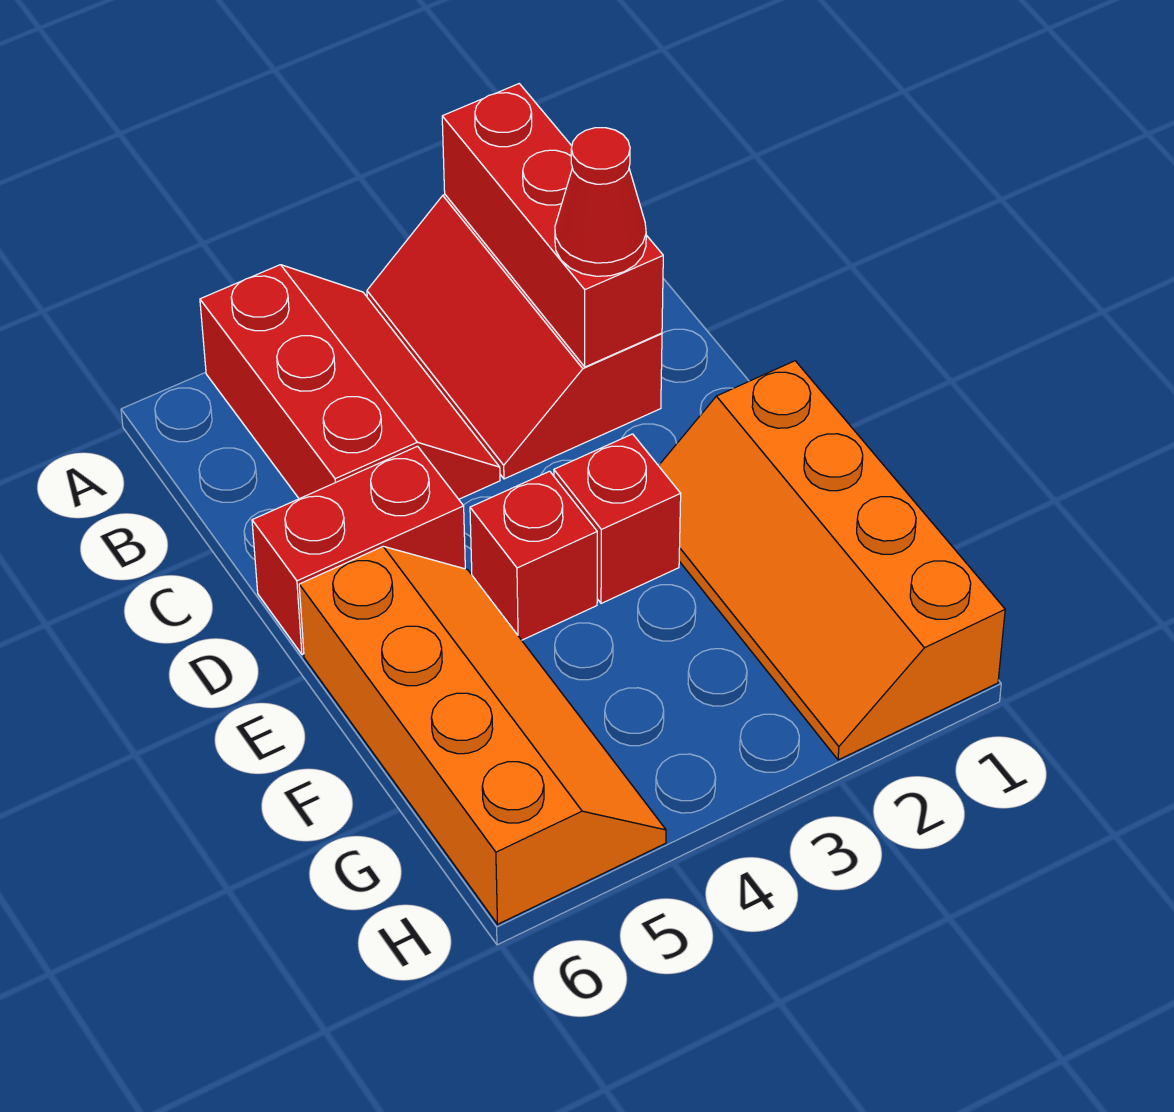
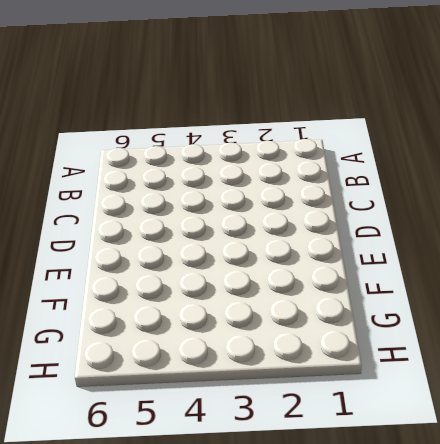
none -> red 2x3 slope [367,195,662,479]
none -> red 2x3 slope [200,265,500,499]

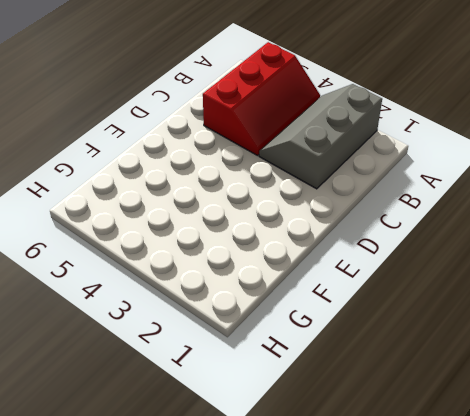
grey 2x3 slope [259,84,382,189] -> red 2x3 slope [367,195,662,479]
none -> red 1x2 brick [252,446,465,655]
none -> orange 2x4 slope [659,361,1005,760]

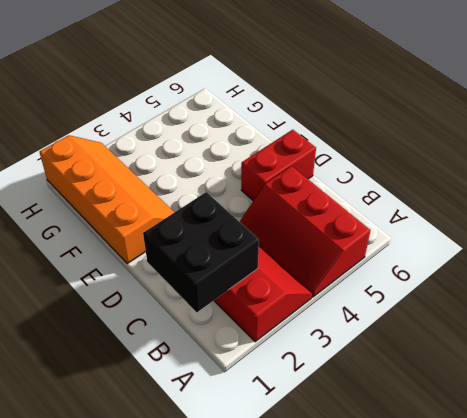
black 2x2 brick [143,192,259,312] -> red 1x3 brick [442,84,663,367]
none -> red 1x1 brick [554,434,681,603]
none -> red 1x1 brick [470,471,597,640]

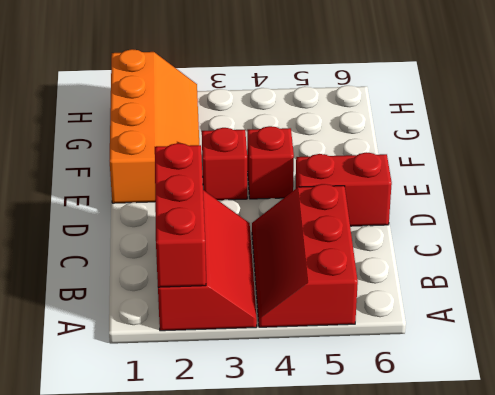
none -> orange 2x4 slope [299,547,666,924]
none -> red 1x1 cone [555,128,646,276]

